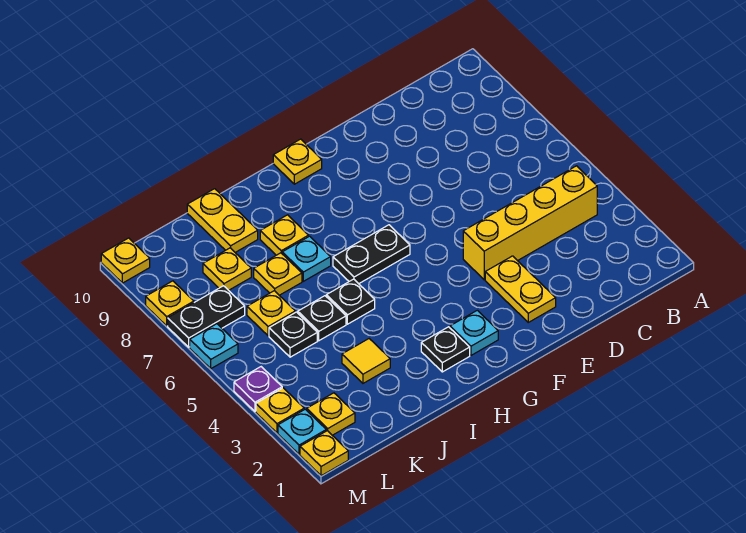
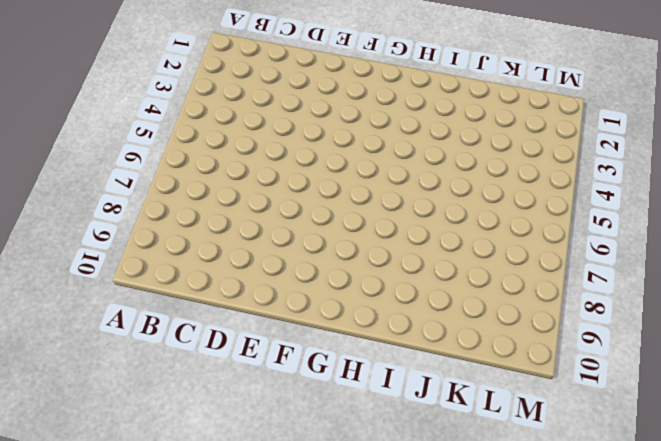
none -> yellow 1x4 brick [463,166,597,280]
none -> yellow 1x2 plate [485,256,556,322]
none -> cyan 1x1 plate [450,310,498,355]

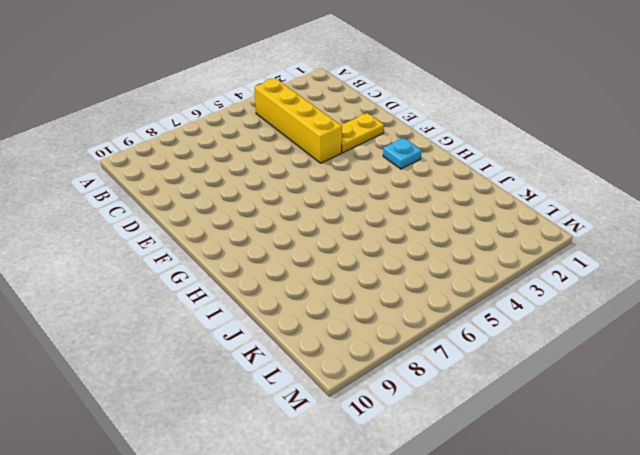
none -> black 1x2 plate [333,225,410,284]
none -> yellow 1x1 plate [273,139,322,184]
none -> black 1x1 plate [421,327,470,372]

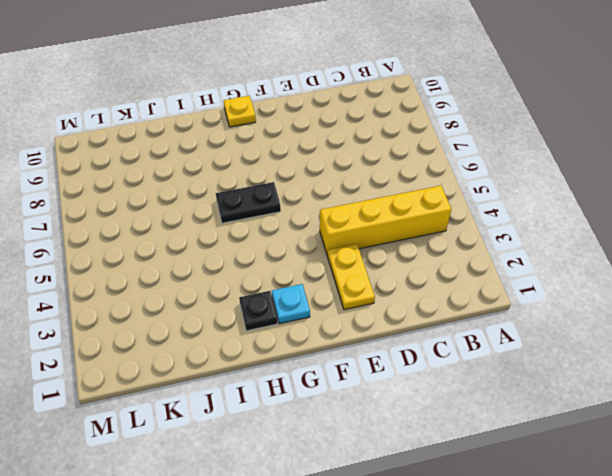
none -> black 1x1 plate [326,279,375,324]
none -> cyan 1x1 plate [282,236,331,281]
none -> yellow 1x1 plate [260,215,309,255]

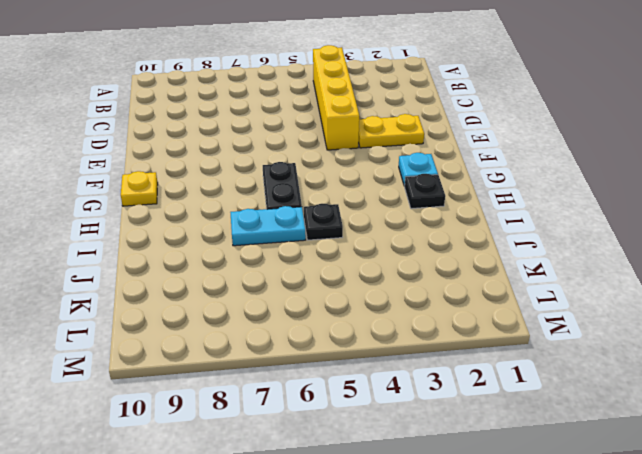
cyan 1x2 plate [230,206,306,246] -> cyan 1x1 plate [282,236,331,281]
none -> yellow 1x1 plate [260,215,309,255]
none -> yellow 1x1 tile [342,339,390,383]
none -> black 1x1 plate [298,296,346,341]

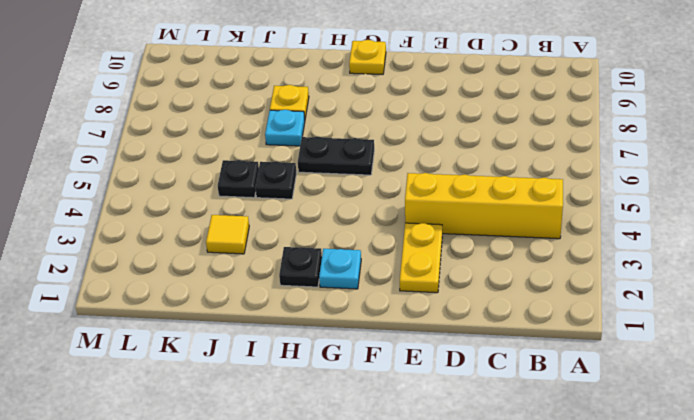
none -> yellow 1x1 plate [254,253,302,295]
none -> yellow 1x2 plate [187,189,258,252]
none -> black 1x1 plate [269,312,317,357]

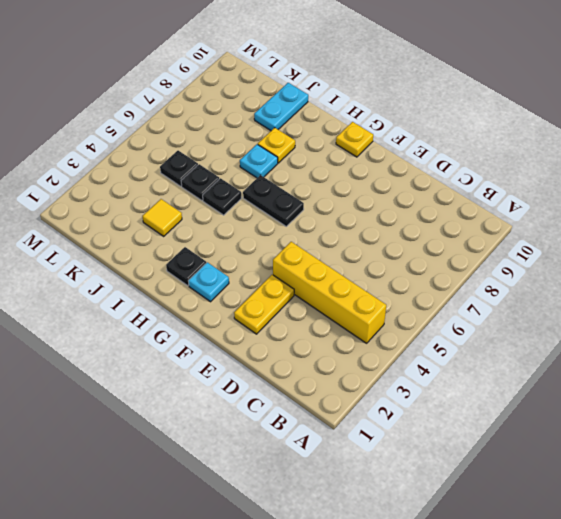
cyan 1x2 plate [254,83,308,131] -> yellow 1x2 plate [187,189,258,252]
none -> yellow 1x1 plate [254,253,302,295]
none -> yellow 1x1 plate [247,291,295,336]
none -> yellow 1x1 plate [203,248,251,290]

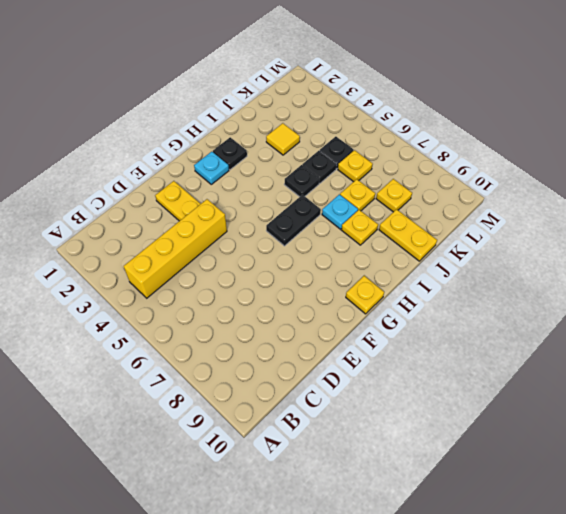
none -> yellow 1x1 plate [307,393,355,435]
none -> black 1x2 plate [168,286,245,347]
none -> yellow 1x1 plate [300,431,348,476]

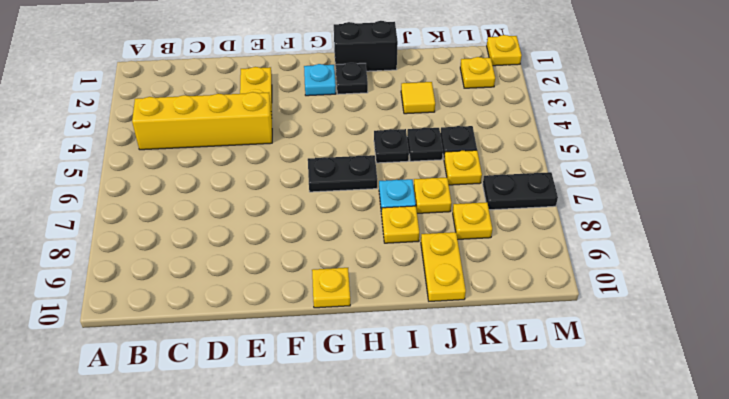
black 1x2 brick [334,21,398,71] -> none
none -> cyan 1x1 plate [278,409,326,454]
none -> yellow 1x1 plate [256,388,304,433]
none -> purple 1x1 plate [234,367,282,411]

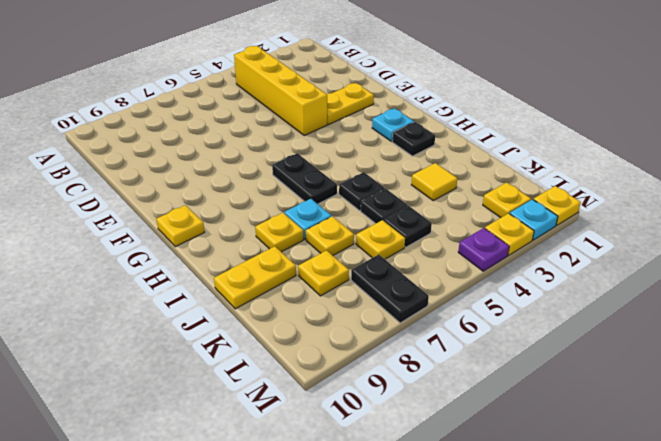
none -> cyan 1x1 plate [190,324,238,369]
none -> yellow 1x1 plate [146,281,194,326]
none -> yellow 1x1 plate [101,238,150,283]

